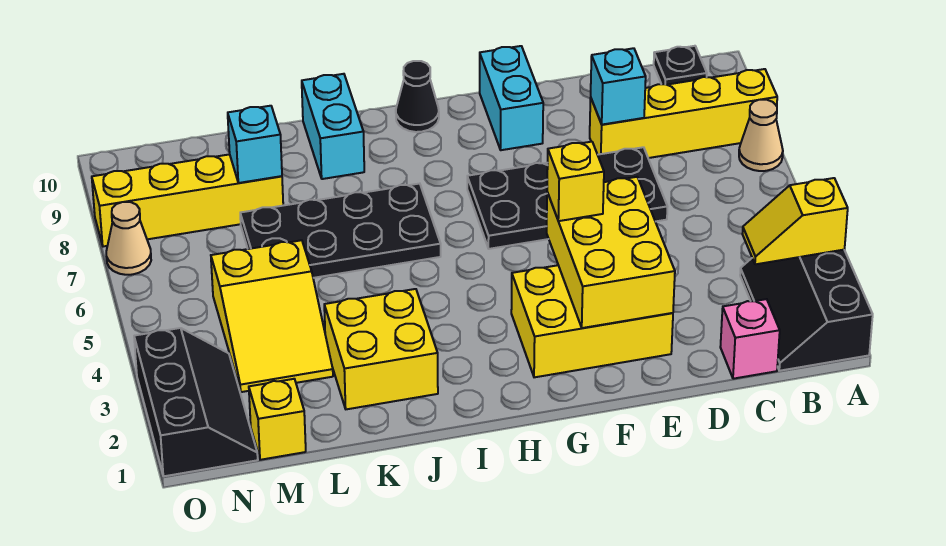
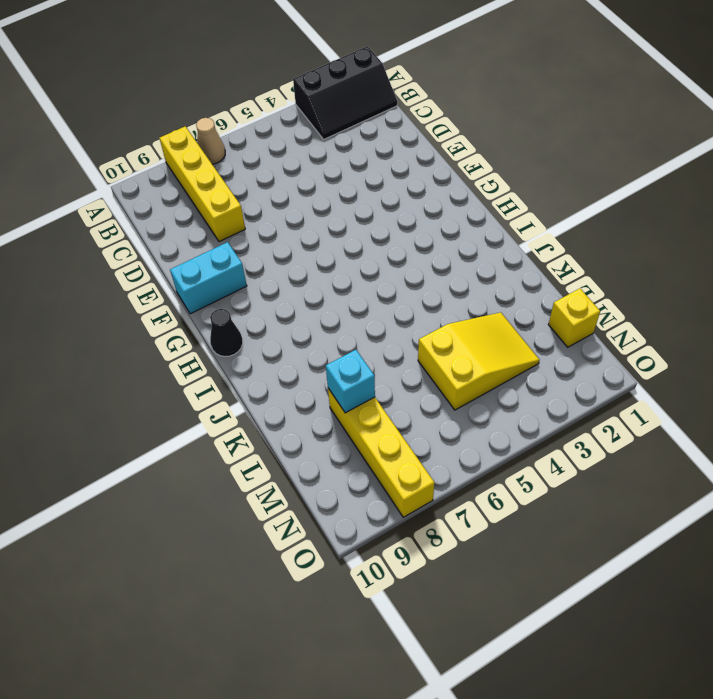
none -> black 1x1 plate [654,46,707,85]
none -> pink 1x1 brick [720,299,780,379]
none -> black 2x4 plate [467,147,668,249]

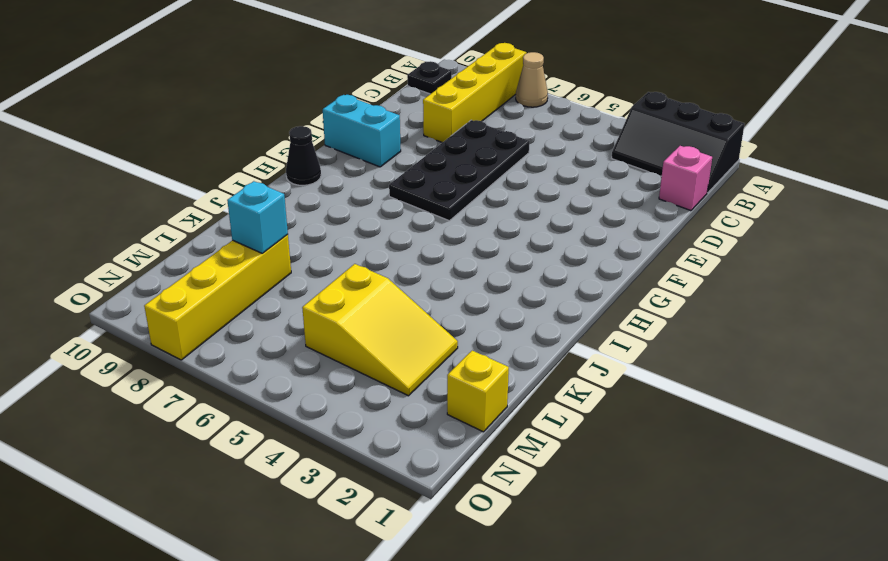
none -> yellow 2x3 brick [511,265,673,377]
none -> black 2x4 plate [240,184,441,278]
none -> yellow 2x2 brick [324,289,438,409]

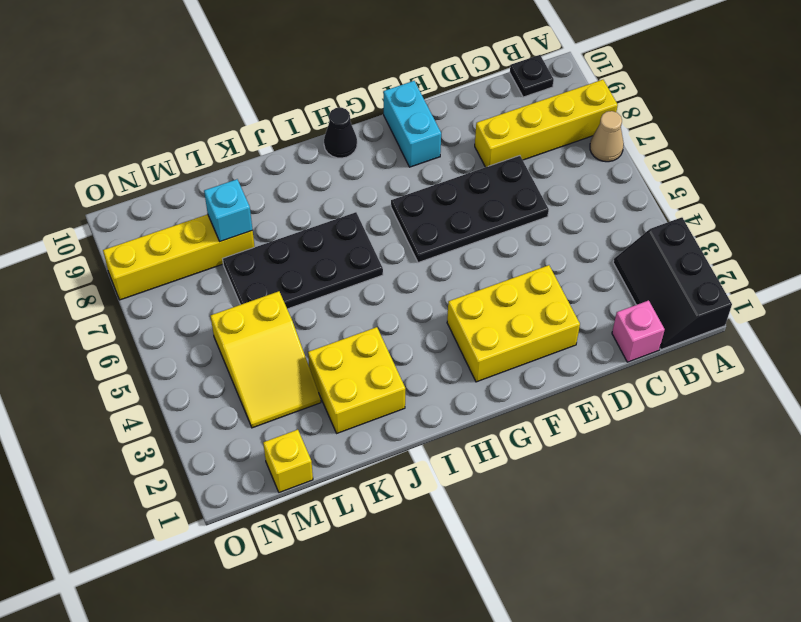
none -> cyan 1x2 brick [302,74,364,179]
none -> black 2x3 slope [134,328,258,476]
none -> tan 1x1 cone [106,202,151,275]

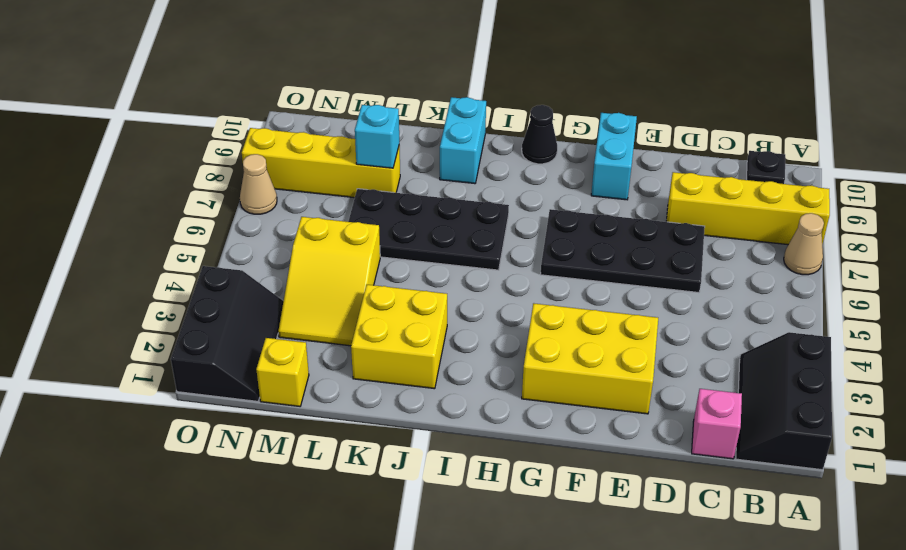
none -> yellow 1x2 slope [742,178,848,264]
none -> cyan 1x1 brick [591,48,646,125]
none -> yellow 2x3 brick [547,177,675,328]

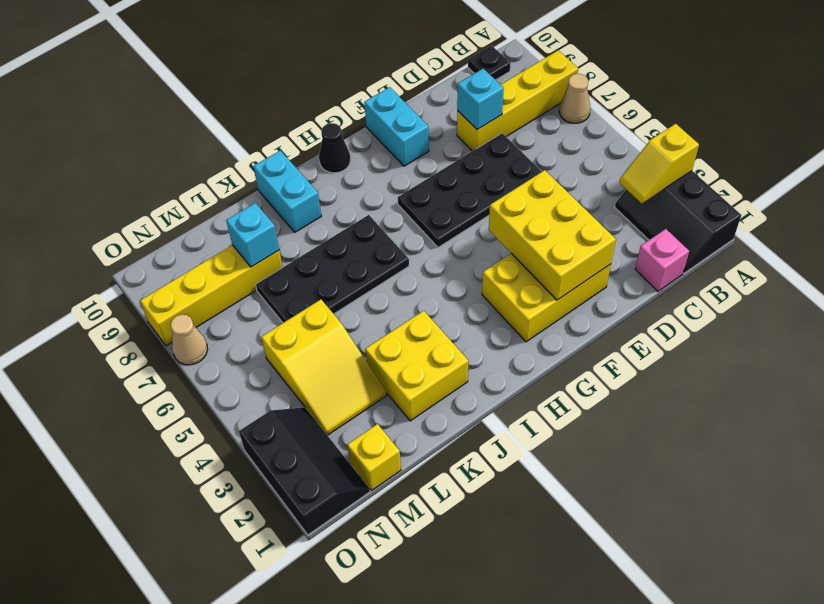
none -> yellow 1x1 brick [547,142,604,221]

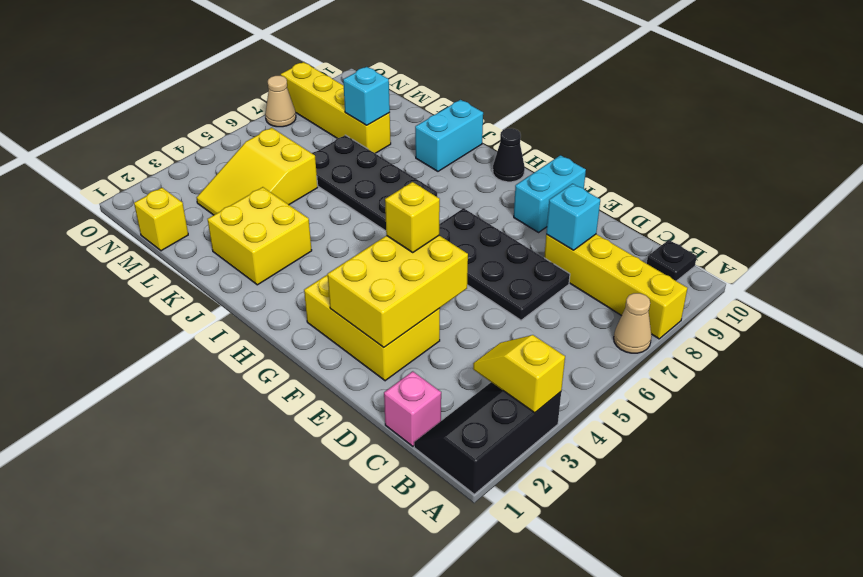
none -> black 2x3 slope [134,328,258,476]

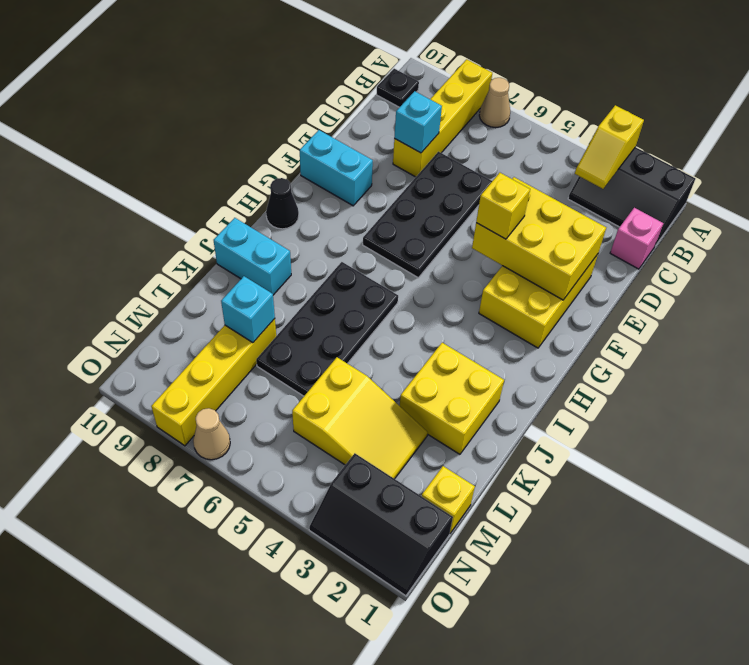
black 2x3 slope [309,453,453,596] -> black 2x3 slope turned to [134,328,258,476]

